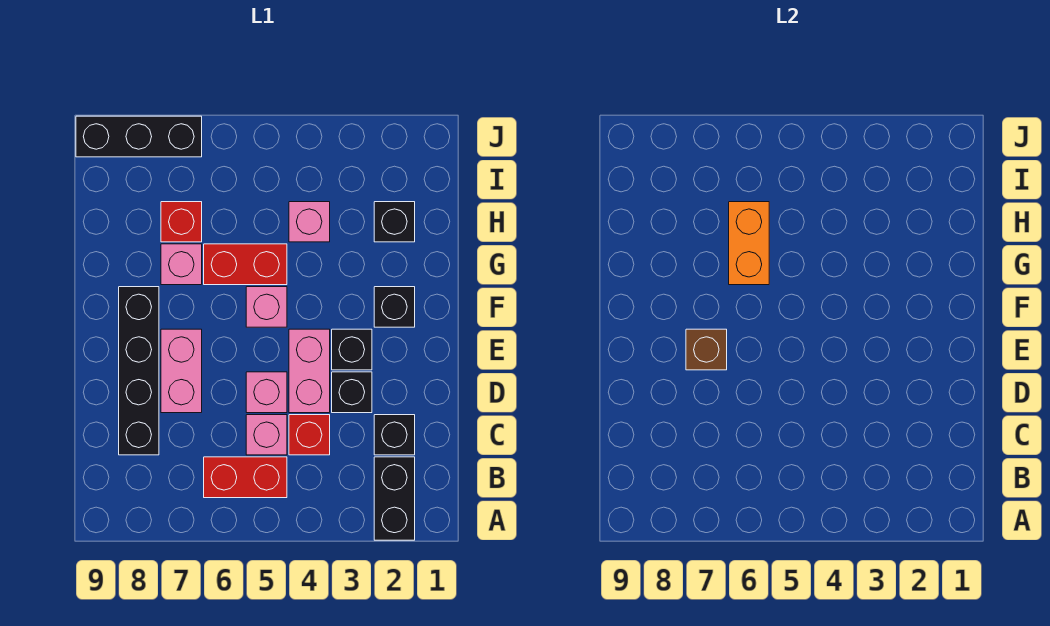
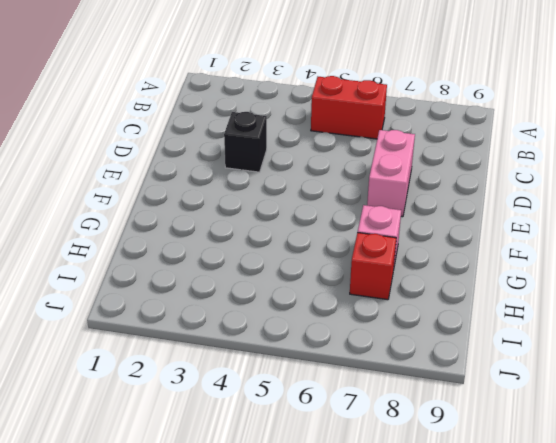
none -> black 1x2 brick [374,457,415,540]
none -> black 1x1 brick [374,415,415,455]
none -> red 1x1 brick [289,415,330,455]

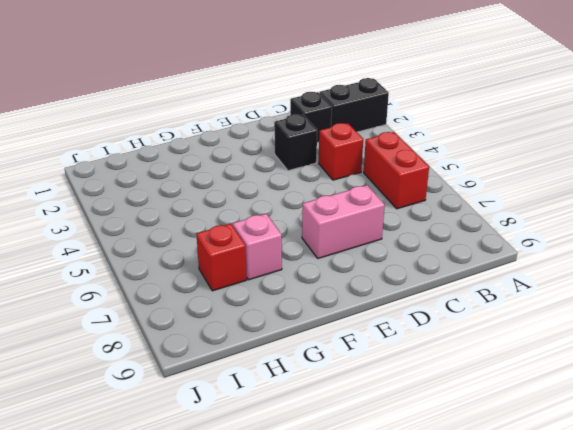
none -> pink 1x1 brick [246,415,287,455]
none -> black 1x4 brick [119,287,159,455]
none -> pink 1x2 brick [289,329,330,413]

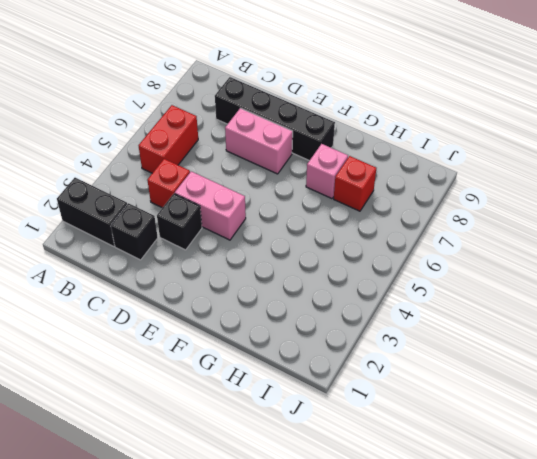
none -> pink 1x1 brick [246,415,287,455]
none -> pink 1x1 brick [246,372,287,413]
none -> black 1x1 brick [332,329,372,370]

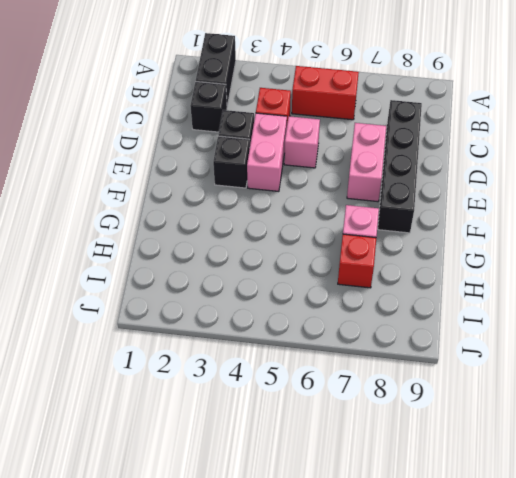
none -> pink 1x1 brick [246,415,287,455]
none -> black 1x1 brick [374,287,415,327]
none -> pink 1x1 brick [246,287,287,327]

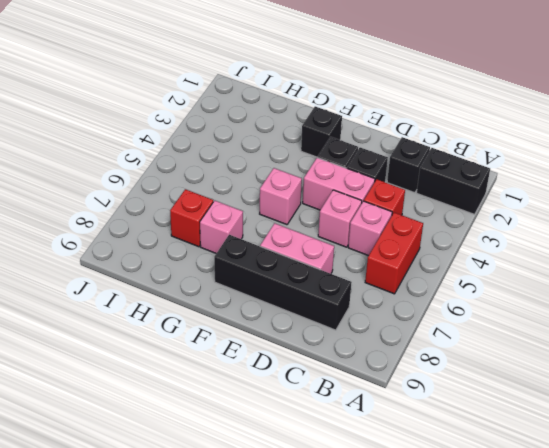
none -> red 1x2 brick [204,244,287,285]
none -> black 1x1 brick [374,202,415,242]
none -> pink 1x1 brick [289,202,330,242]

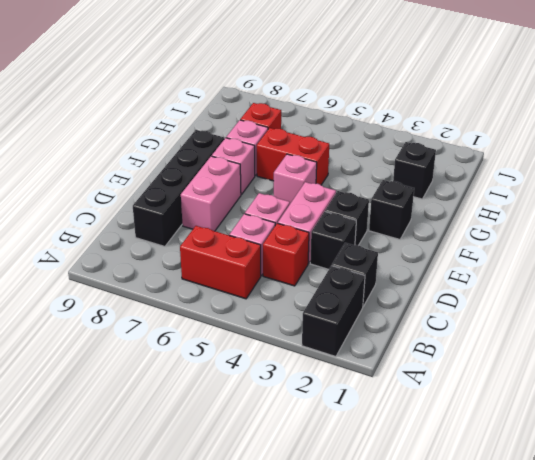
pink 1x1 brick [212,138,255,195] -> pink 1x1 brick moved to [289,202,330,242]
none -> black 1x3 brick [76,116,202,157]
none -> brown 1x1 brick [686,329,727,370]
none -> orange 1x2 brick [729,202,769,285]

